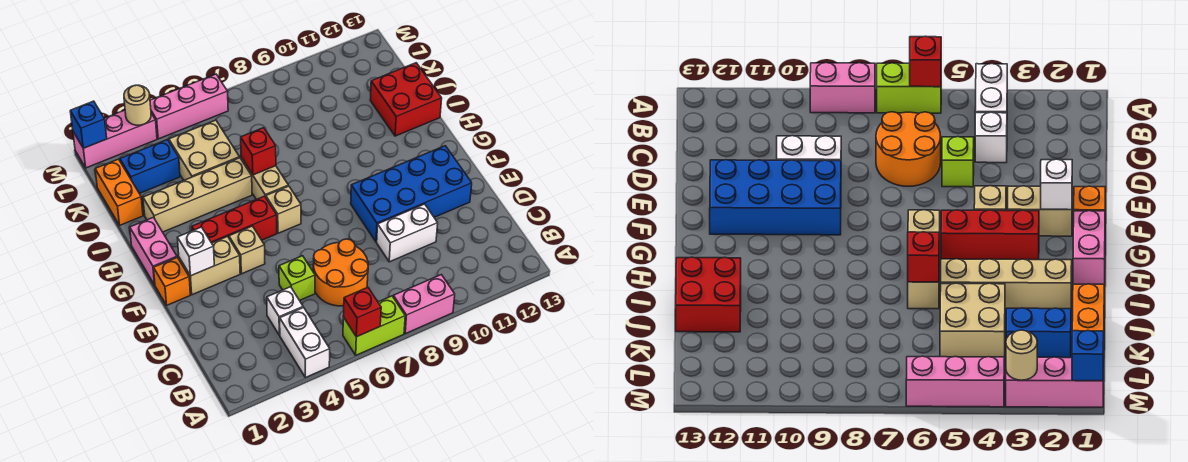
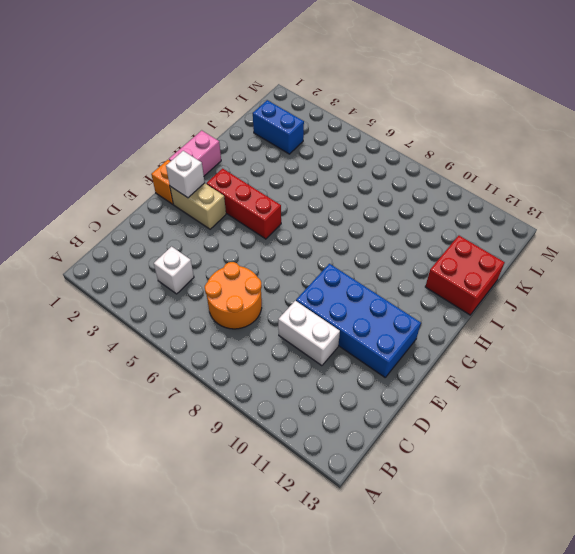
none -> white 1x2 brick [280,308,330,378]
none -> lime 1x2 brick [343,296,405,355]
none -> pink 1x2 brick [393,275,455,334]

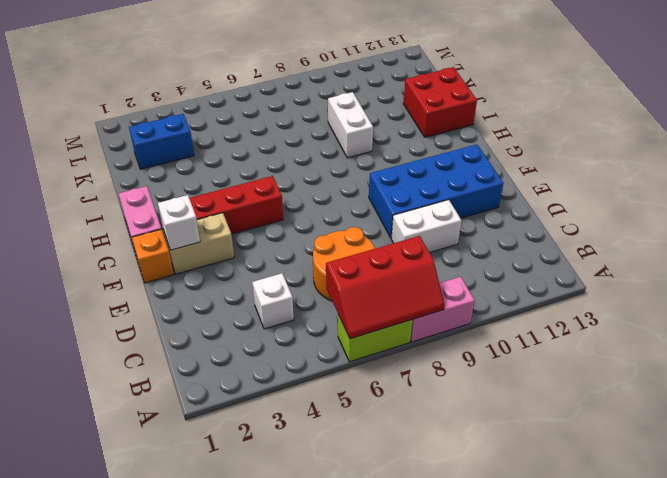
red 2x3 slope [326,236,445,339] -> red 1x1 brick [343,287,381,337]
white 1x2 brick [328,92,373,158] -> white 1x2 brick moved to [280,308,330,378]
none -> lime 1x1 brick [279,256,315,300]
none -> tan 1x1 brick [229,226,265,274]
none -> tan 1x1 brick [266,186,301,233]

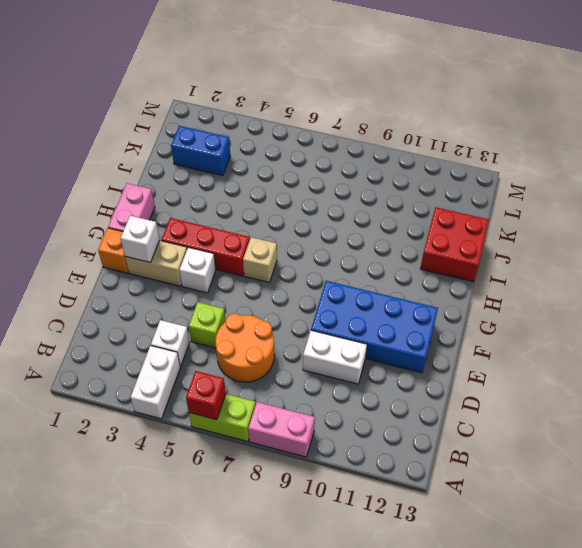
white 1x1 brick [179,247,216,293] -> tan 1x1 brick [229,226,265,274]
none -> tan 1x2 brick [241,158,288,199]
none -> tan 1x4 brick [143,158,252,232]
none -> orange 1x2 brick [95,159,143,225]

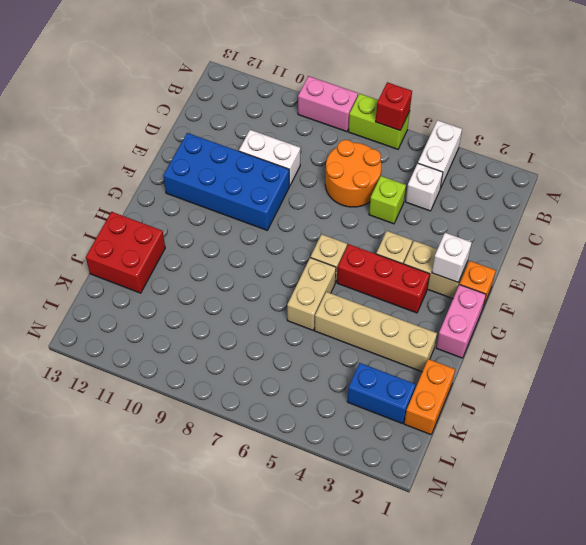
none -> tan 2x2 brick [169,120,239,180]
none -> pink 1x3 brick [73,110,157,168]
none -> pink 1x3 brick [150,74,228,139]

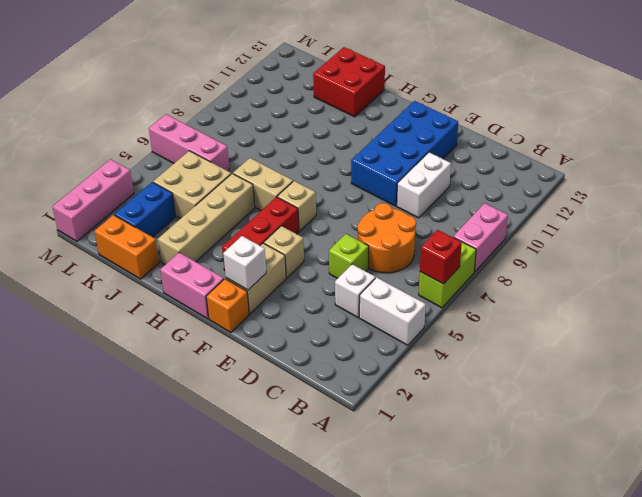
pink 1x3 brick [149,114,229,171] -> pink 1x3 brick turned to [150,74,228,139]
none -> red 1x1 brick [241,128,276,175]
none -> blue 1x1 brick [70,101,107,148]
none -> tan 1x1 round brick [124,85,151,125]

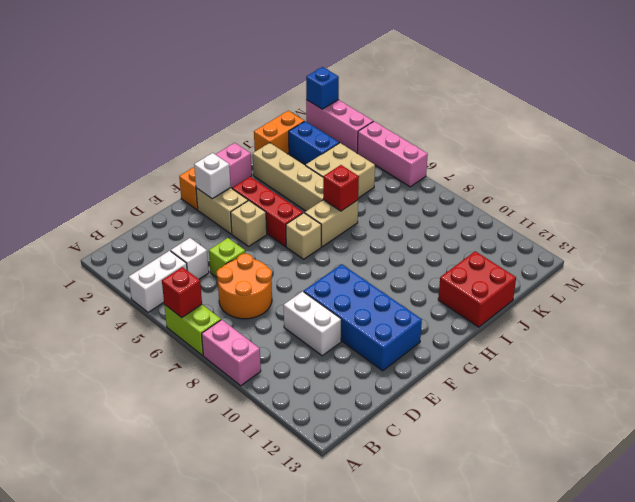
none -> tan 1x1 round brick [124,85,151,125]

